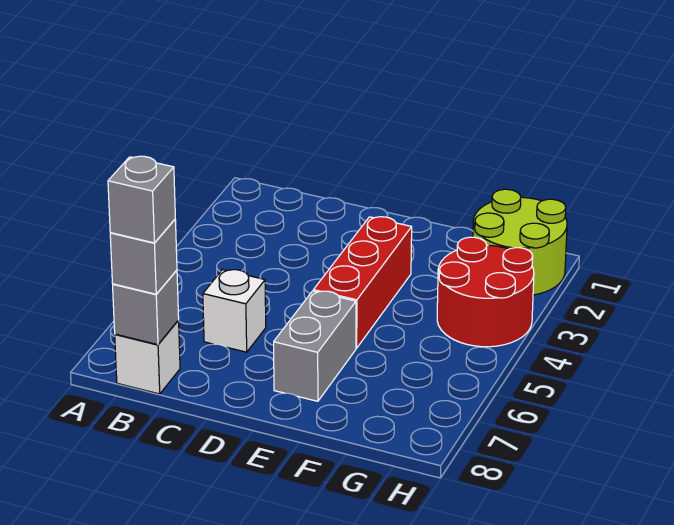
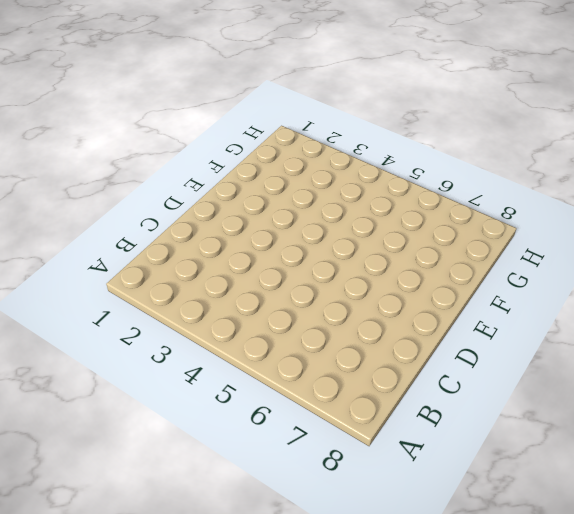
none -> white 1x1 brick [115,320,180,394]
none -> white 1x1 brick [203,270,266,352]

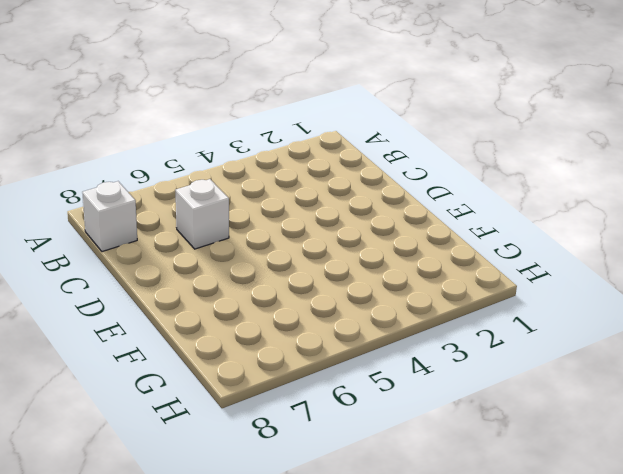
none -> red 1x3 brick [313,217,412,348]
none -> grey 1x2 brick [274,291,356,401]

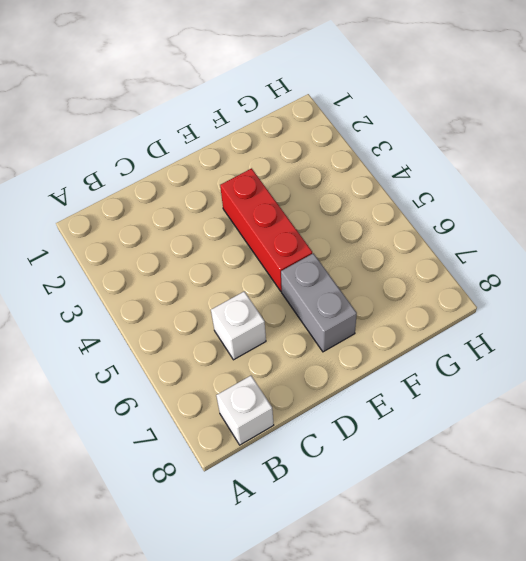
none -> lime 2x2 round brick [473,189,567,295]
none -> red 2x2 round brick [437,237,534,347]

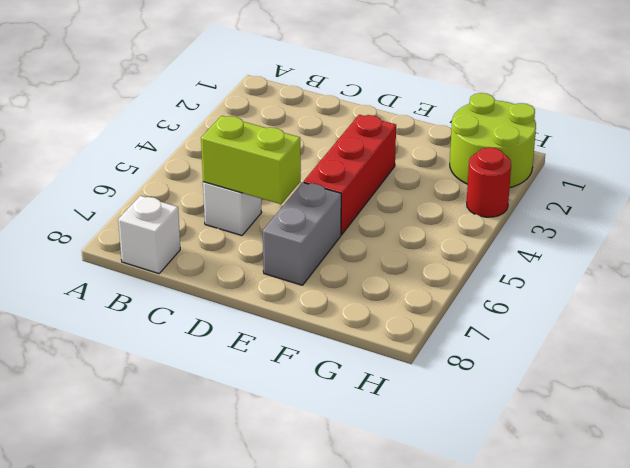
lime 1x2 brick [201,116,301,204] -> none
red 1x1 round brick [467,147,511,217] -> red 2x2 round brick [437,237,534,347]
none -> grey 1x1 brick [113,270,179,345]
none -> grey 1x1 brick [110,220,177,294]

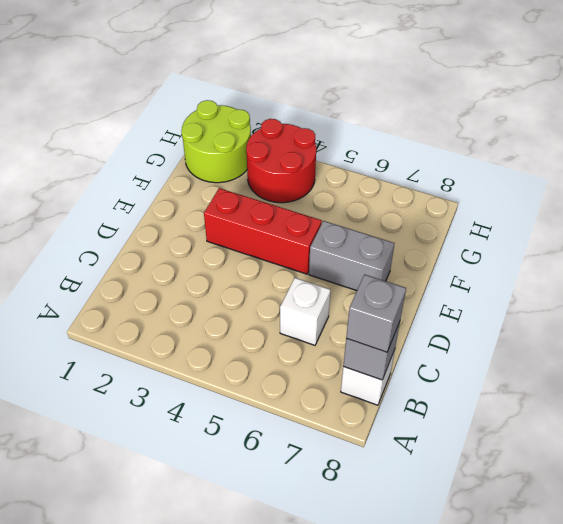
none -> grey 1x1 brick [108,156,175,243]

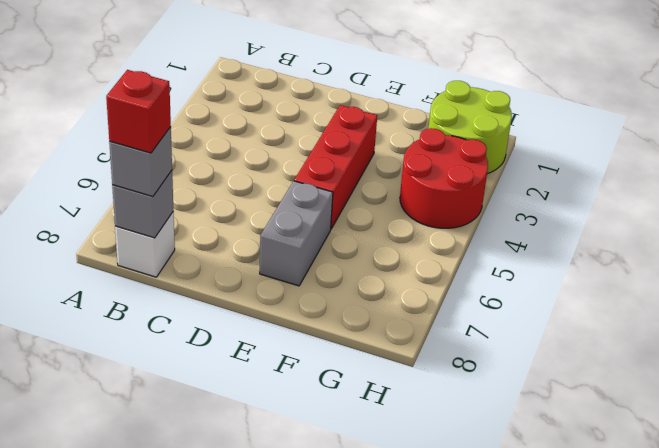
red 1x1 brick [106,70,171,153] -> grey 1x1 brick [108,156,175,243]
none -> white 1x1 brick [203,270,266,352]

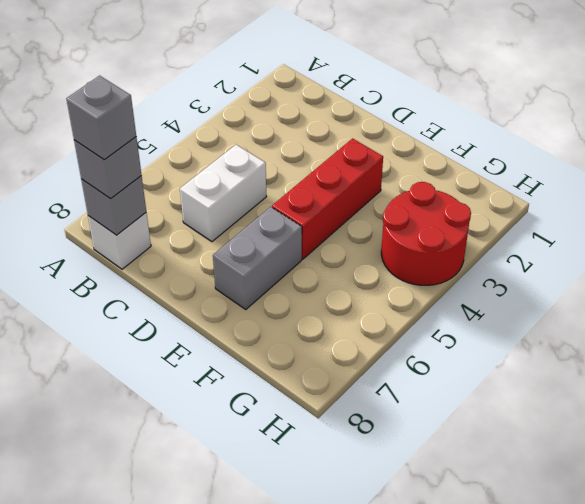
white 1x2 brick [180,144,266,242] -> white 1x1 brick [203,270,266,352]
none -> lime 2x2 round brick [473,189,567,295]

